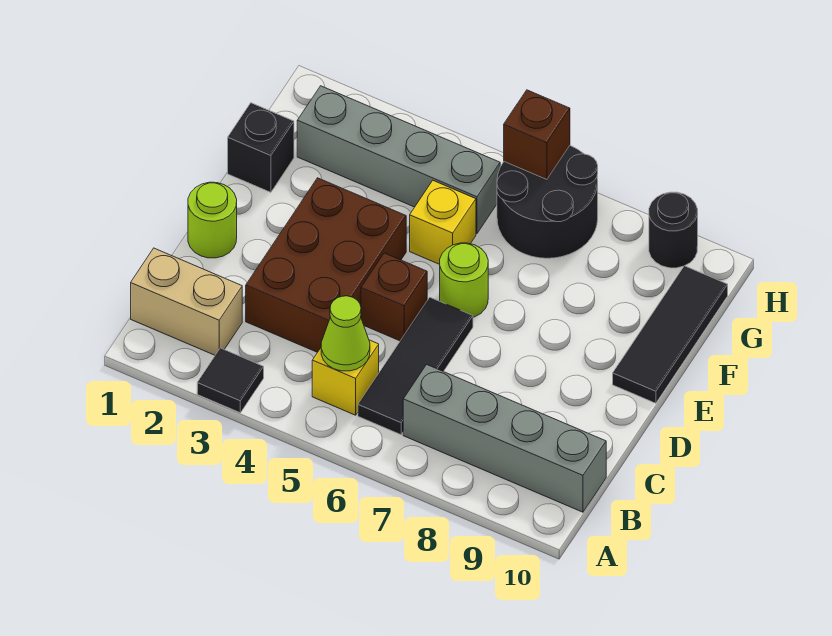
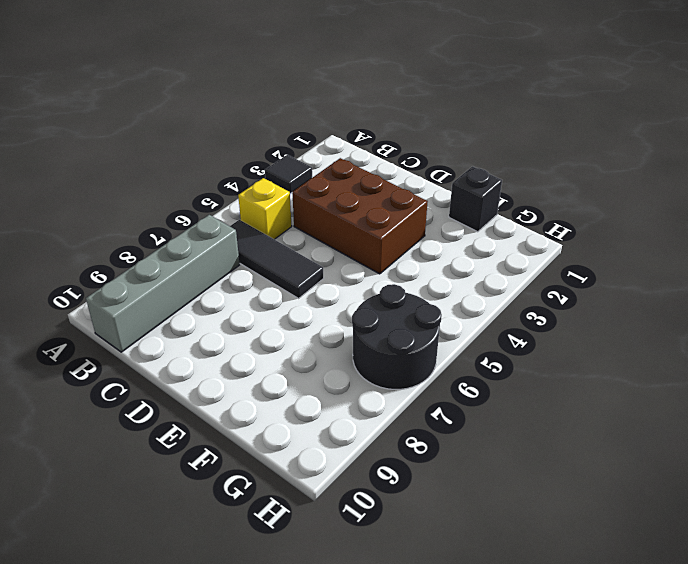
none -> tan 1x2 brick [131,248,242,355]
none -> lime 1x1 round brick [188,182,237,258]
none -> brown 1x1 brick [361,253,427,341]

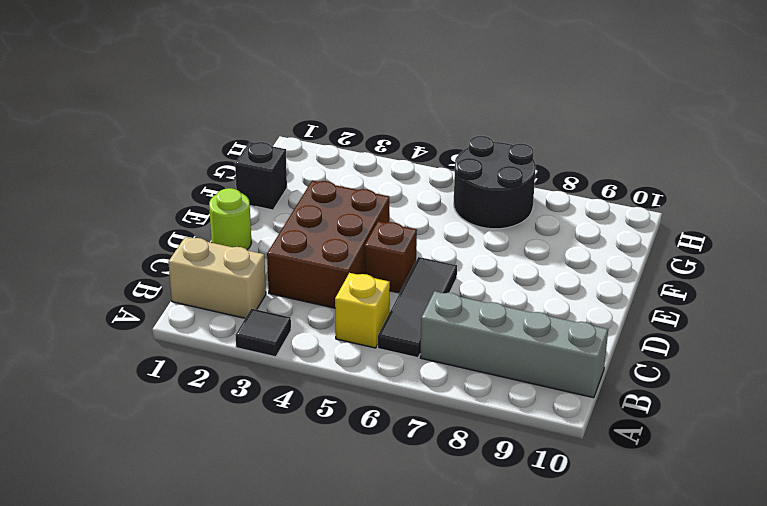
none -> lime 1x1 round brick [440,243,488,317]
none -> black 1x3 tile [613,266,728,403]
none -> yellow 1x1 brick [410,181,476,264]

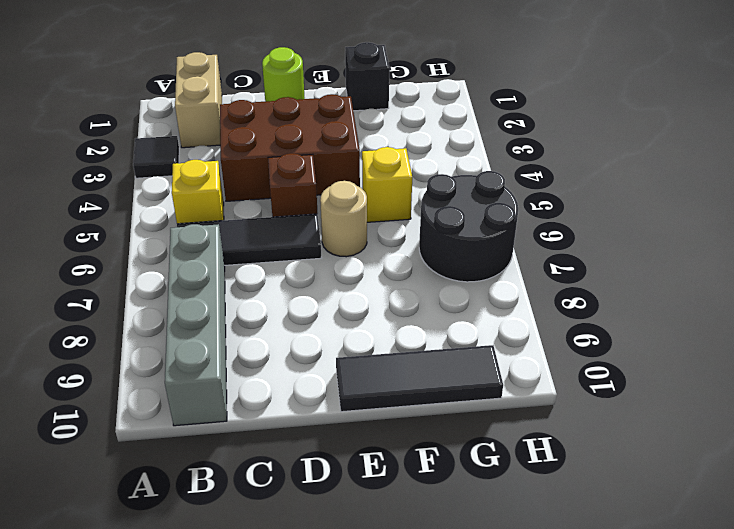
tan 1x1 round brick [320,181,367,257] -> lime 1x1 round brick [440,243,488,317]
none -> grey 1x4 brick [297,86,500,234]
none -> black 1x1 round brick [649,192,698,268]
none -> lime 1x1 cone [321,296,370,371]

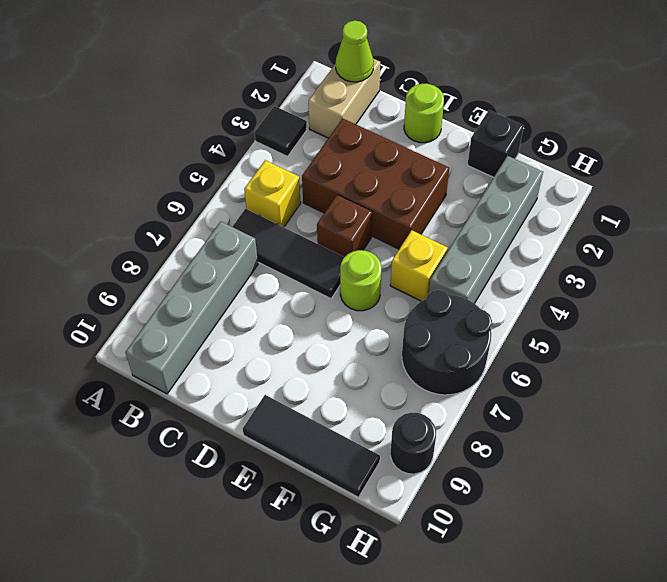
lime 1x1 cone [336,21,374,82] -> lime 1x1 cone moved to [321,296,370,371]
none -> brown 1x1 brick [504,90,570,179]

